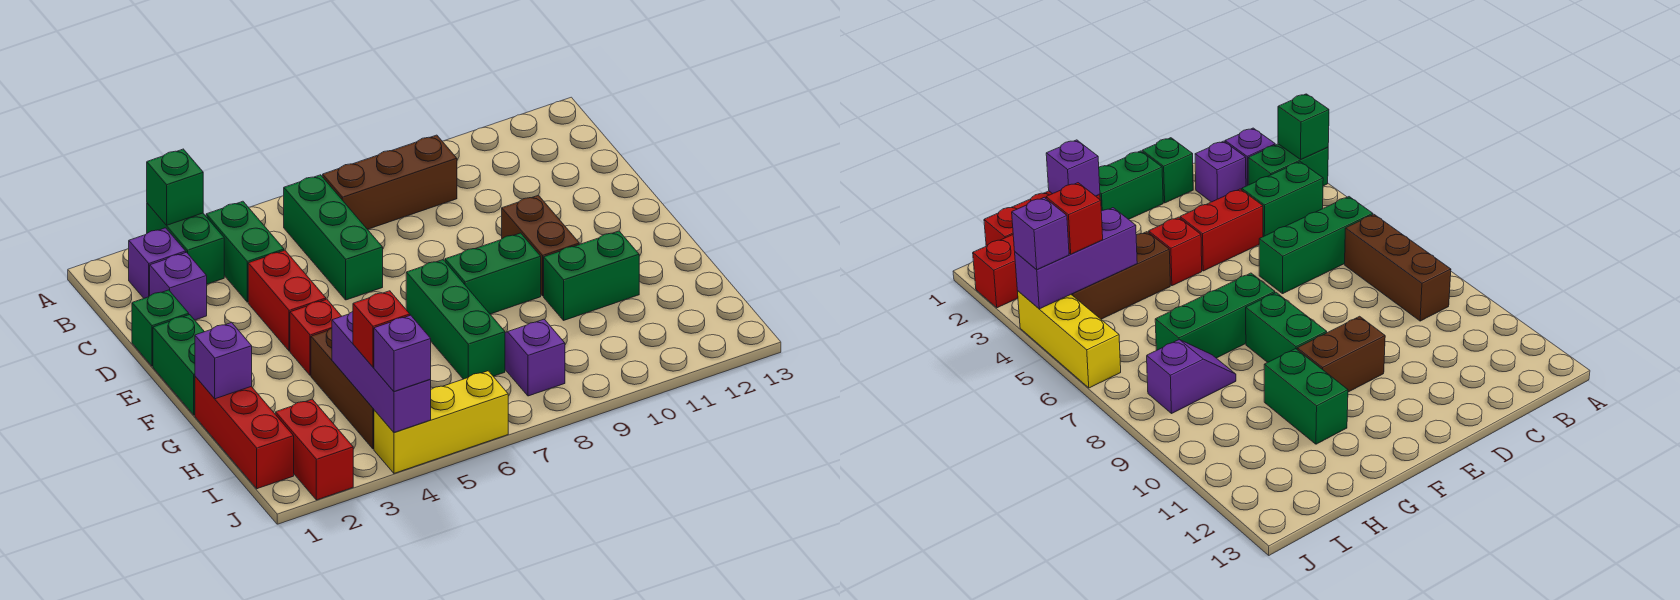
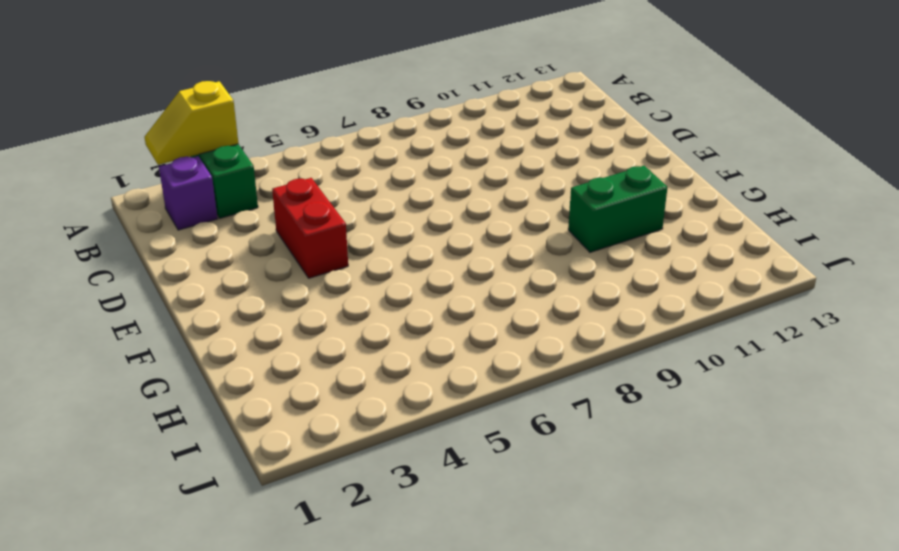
yellow 1x2 slope [145,81,238,165] -> green 1x1 brick [147,149,203,225]
none -> green 1x2 brick [206,201,284,302]
none -> green 1x3 brick [284,175,383,300]
none -> brown 1x3 brick [323,135,457,229]

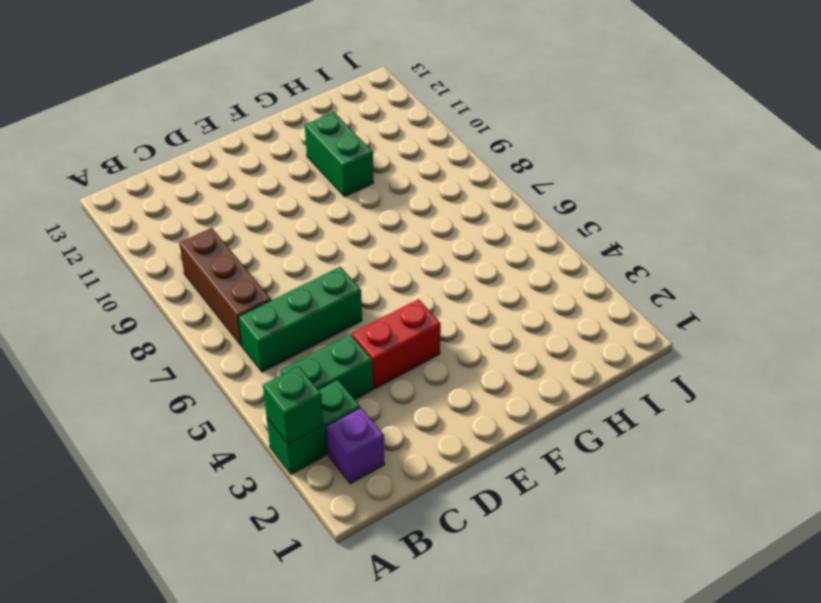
none -> purple 1x1 brick [150,252,207,320]
none -> green 1x1 brick [132,290,189,366]
none -> green 1x2 brick [153,315,204,415]

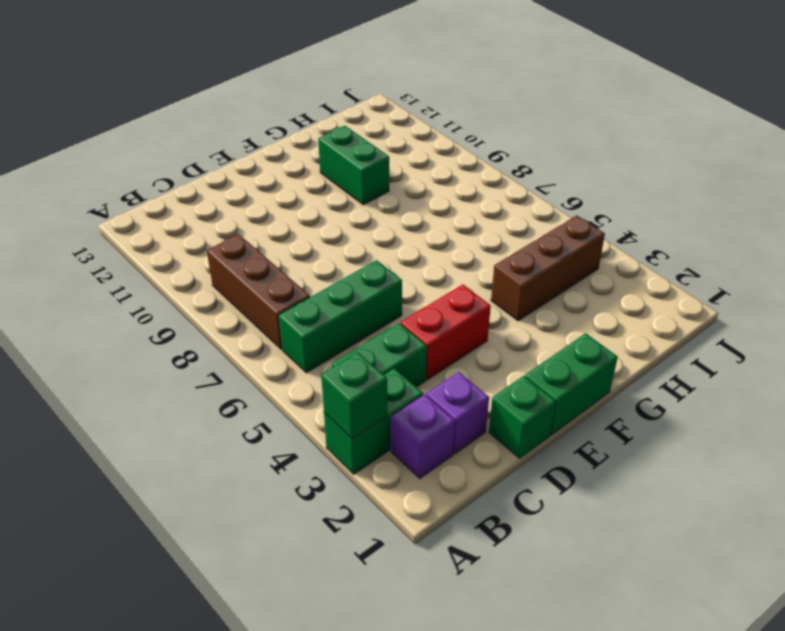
none -> brown 1x2 brick [502,195,579,296]
none -> red 1x1 brick [290,299,342,376]
none -> green 1x3 brick [406,260,505,379]

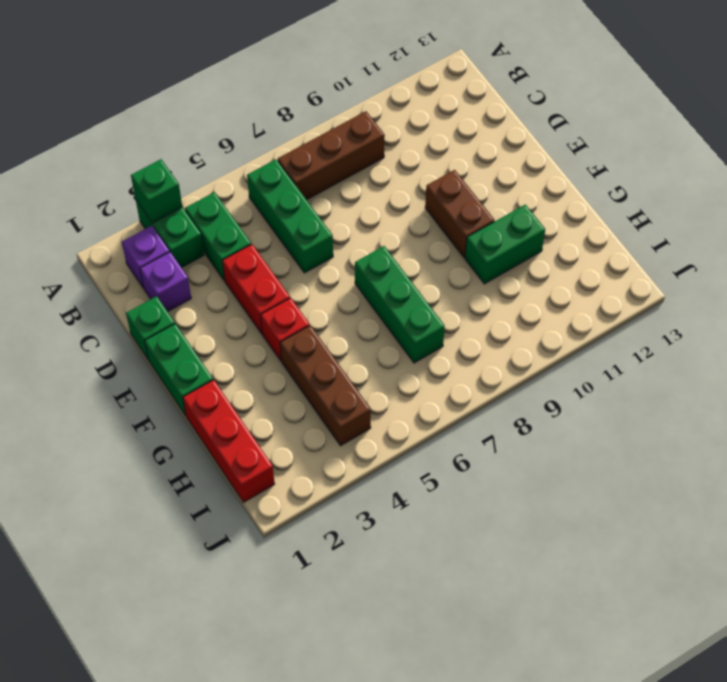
none -> green 1x2 brick [445,233,541,314]
none -> purple 1x2 slope [505,319,565,396]
none -> red 1x2 brick [276,399,353,500]

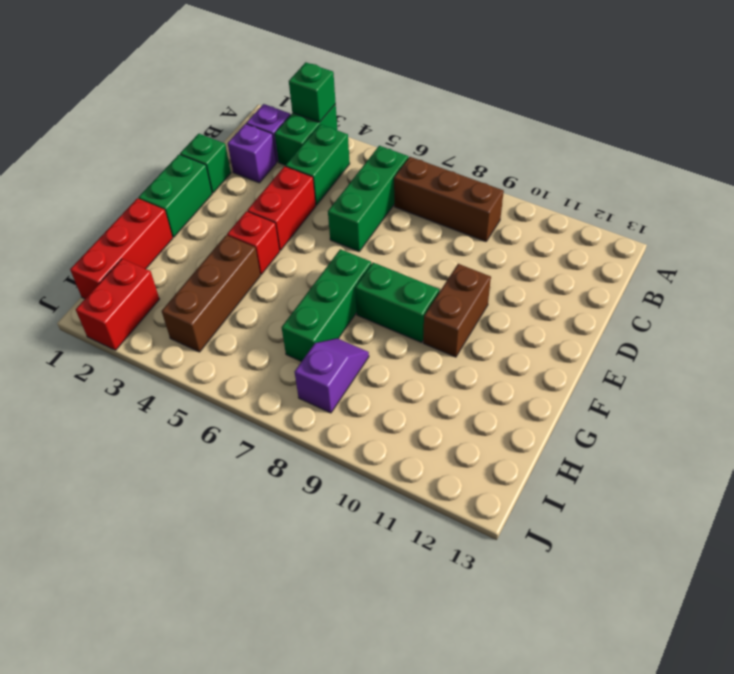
none -> green 1x2 brick [544,231,639,320]
none -> yellow 1x3 brick [374,371,508,473]
none -> purple 1x1 brick [195,323,252,399]

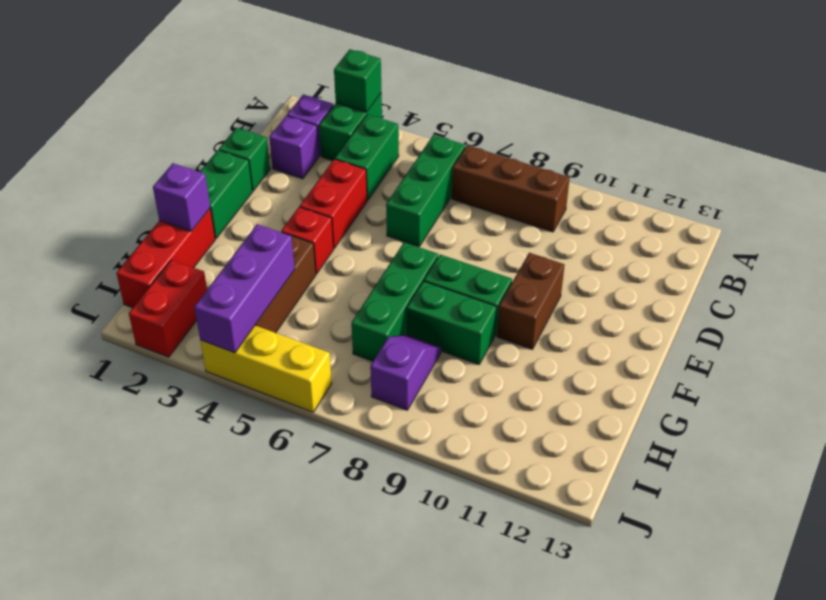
green 1x2 brick [407,281,496,365] -> green 1x2 brick moved to [544,231,639,320]
none -> red 1x1 brick [353,291,410,367]
none -> purple 1x1 brick [374,315,431,392]

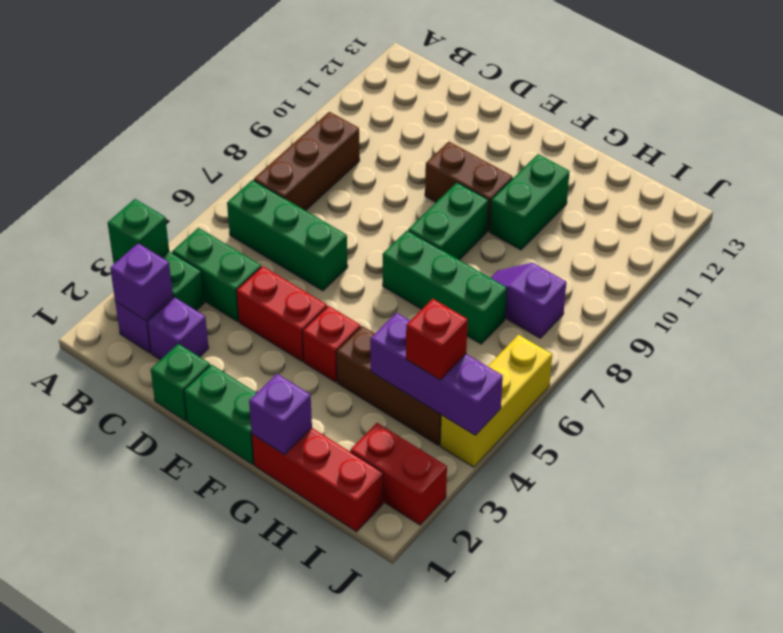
purple 1x1 brick [110,243,173,320] -> purple 1x1 brick moved to [374,315,431,392]

